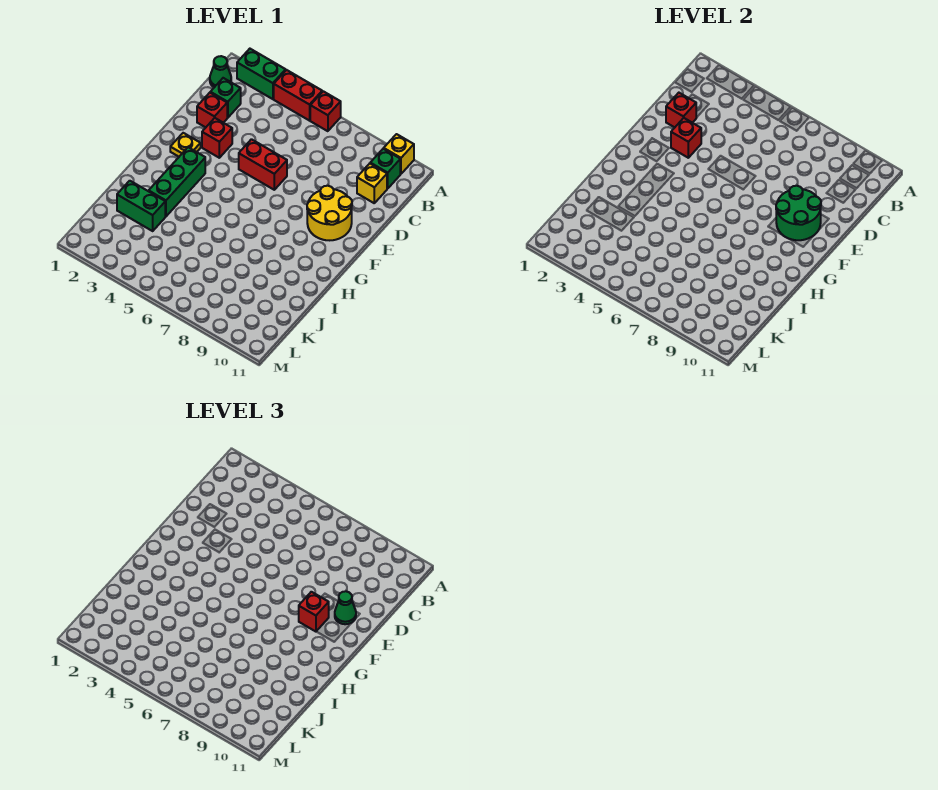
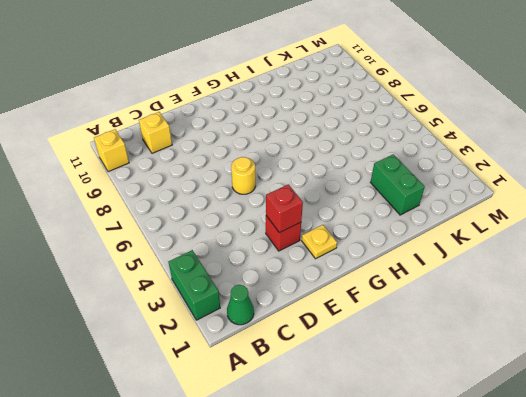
yellow 1x1 round brick [231,157,255,194] -> red 1x2 brick [239,139,287,190]
none -> red 1x2 brick [274,70,322,121]
none -> red 1x1 brick [310,91,341,131]
none -> green 1x1 brick [370,149,400,189]

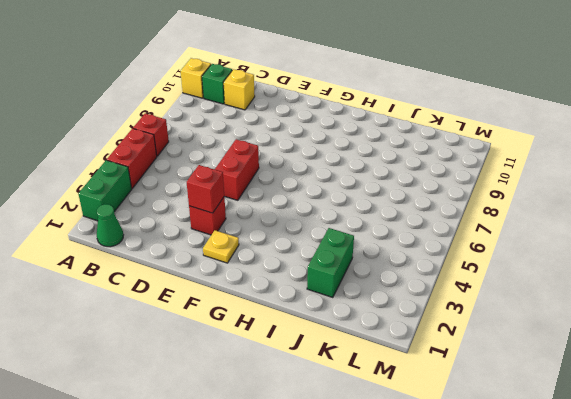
none -> green 1x1 brick [210,78,241,118]
none -> red 1x1 brick [197,93,227,127]
none -> yellow 2x2 round brick [307,186,352,240]

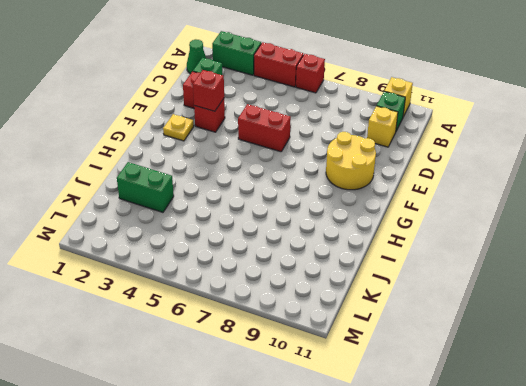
none -> green 1x3 brick [149,147,205,216]
none -> red 1x1 brick [666,93,696,127]
none -> green 2x2 round brick [776,186,821,240]

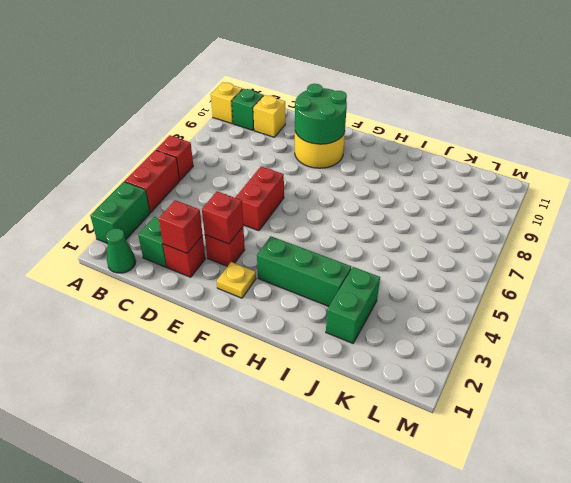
none -> green 1x1 cone [335,591,356,624]
none -> red 1x1 brick [299,592,329,632]

